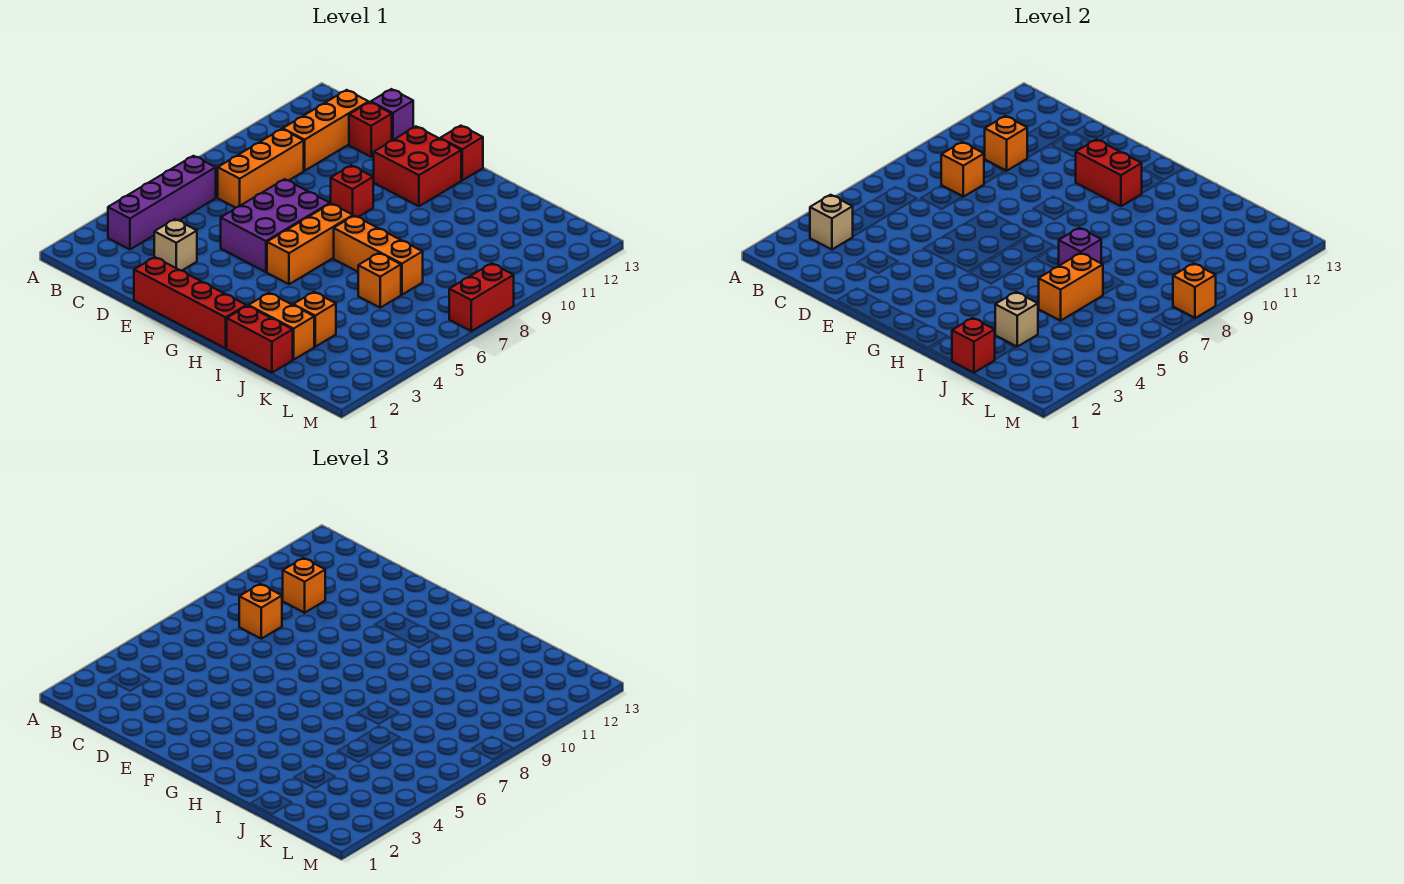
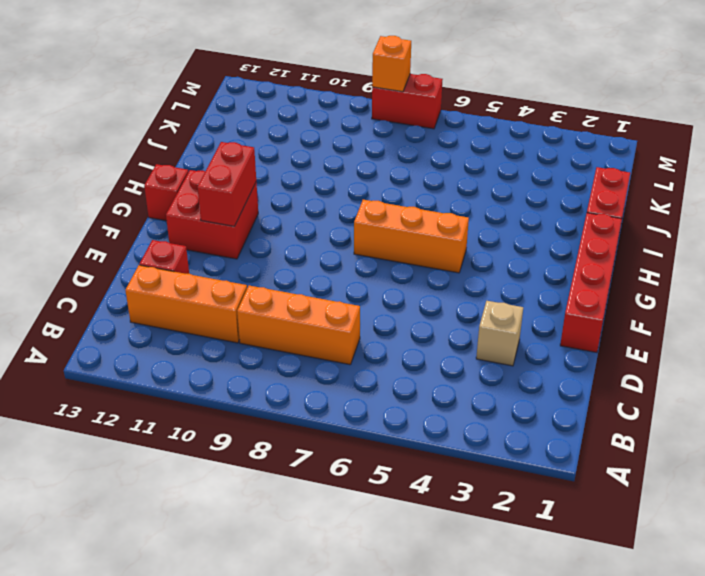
none -> purple 1x4 brick [108,156,216,249]
none -> purple 1x1 brick [371,89,413,141]
none -> purple 2x3 brick [221,179,330,272]

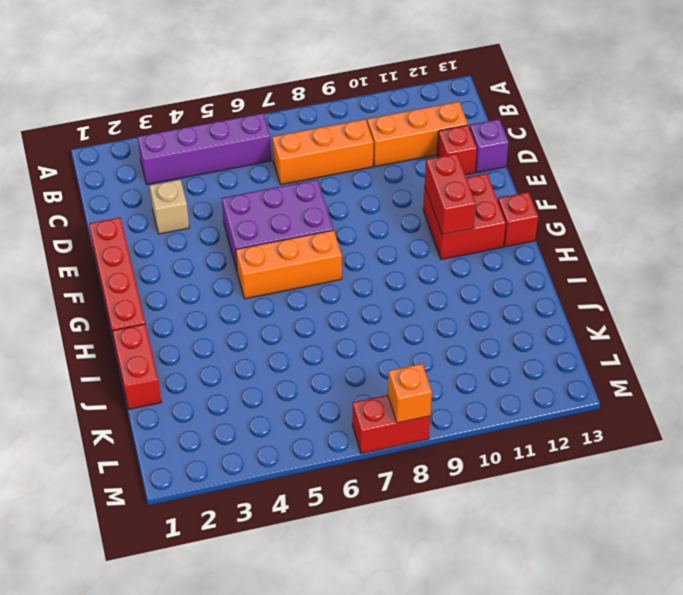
none -> red 1x1 brick [331,165,373,217]
none -> orange 1x3 brick [334,216,423,295]
none -> orange 1x2 brick [248,293,314,360]

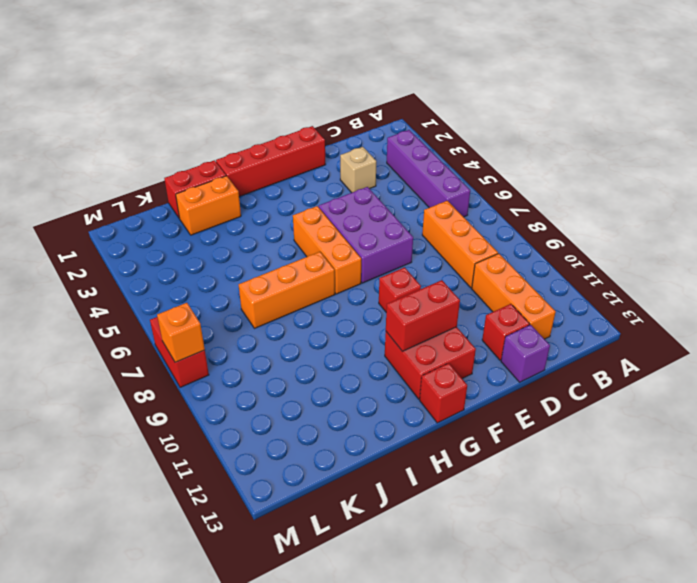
none -> orange 1x1 brick [293,292,336,347]
none -> orange 1x1 brick [358,253,401,308]
none -> tan 1x1 brick [810,195,853,249]

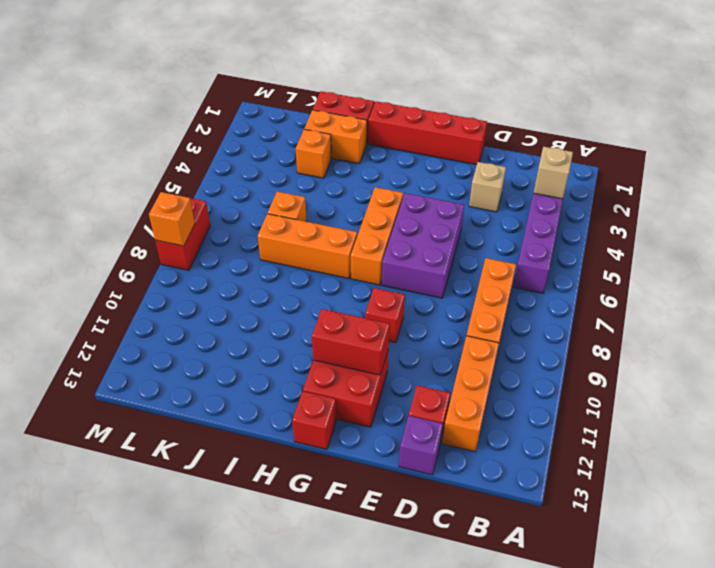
none -> orange 1x1 brick [941,142,984,197]
none -> orange 1x1 brick [985,116,1027,171]
none -> purple 1x1 brick [1059,228,1101,266]

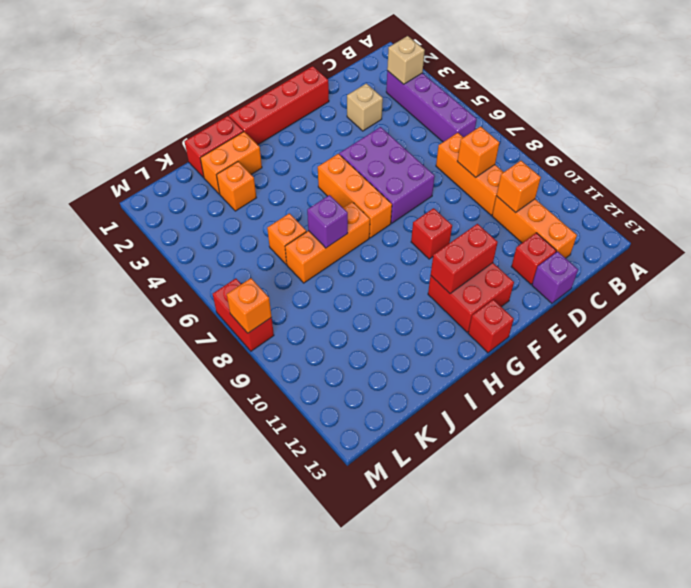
none -> red 1x1 brick [952,318,995,373]
none -> tan 1x1 brick [995,292,1038,347]
none -> orange 1x2 brick [1039,253,1103,321]

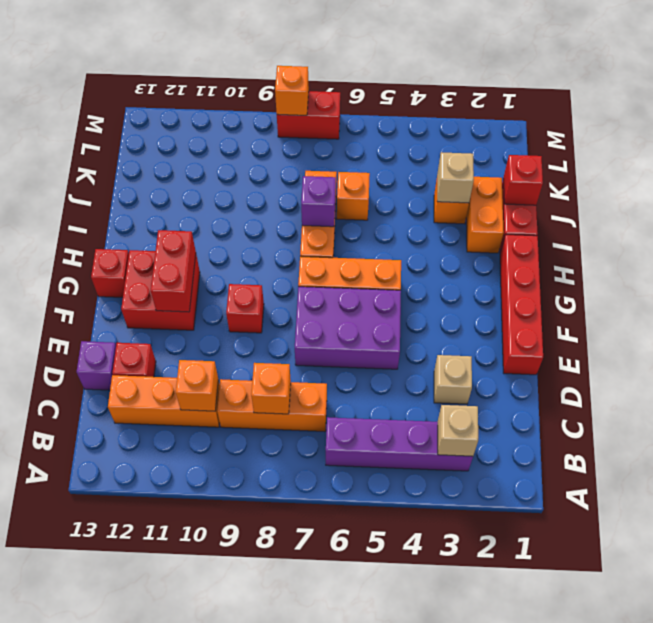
none -> orange 1x2 brick [1039,253,1103,321]
none -> orange 1x1 brick [239,584,282,639]
none -> orange 1x1 brick [283,558,325,613]

